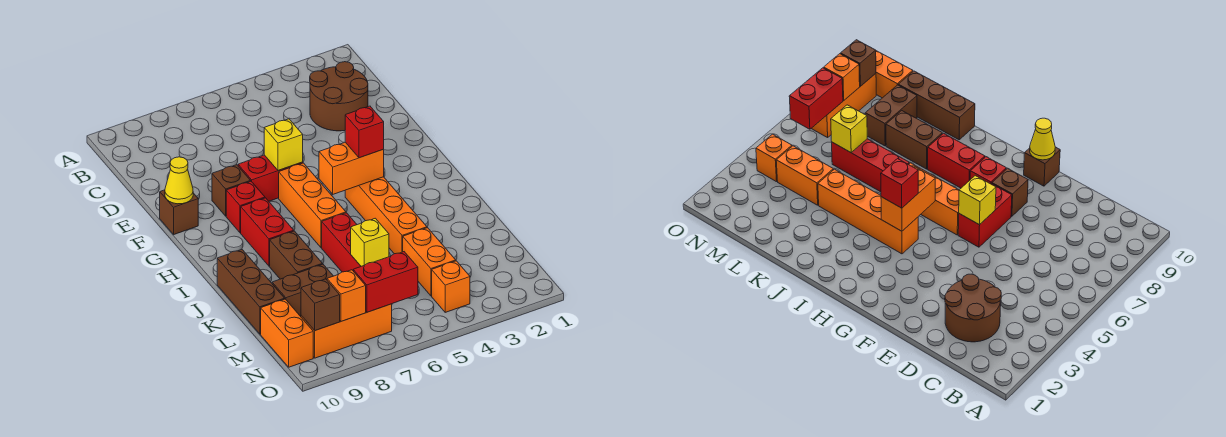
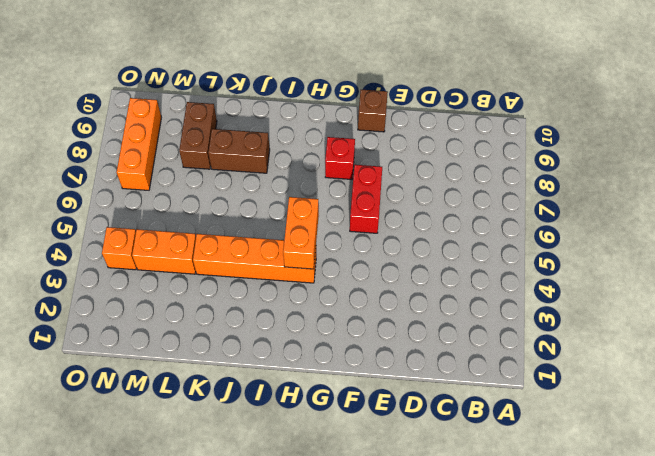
none -> brown 2x2 round brick [310,62,368,131]
none -> brown 1x1 brick [212,165,250,216]
none -> orange 1x3 brick [279,163,346,248]

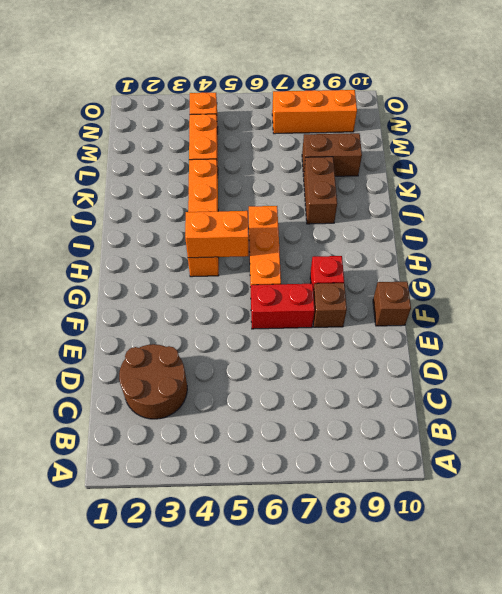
none -> red 1x2 brick [241,198,294,266]
none -> red 1x3 brick [322,213,361,272]
none -> brown 1x3 brick [217,250,285,334]

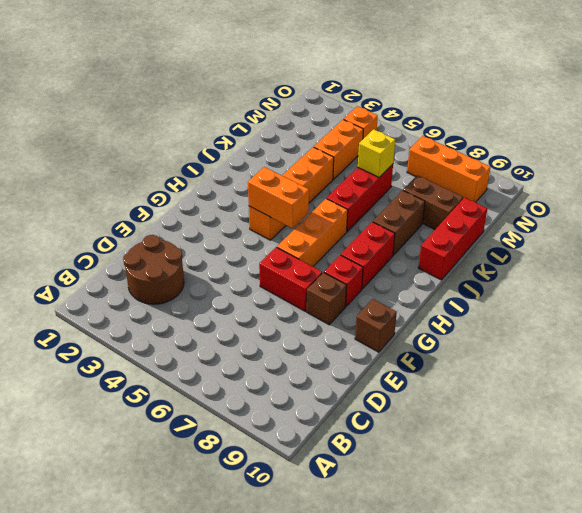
red 1x3 brick [418,198,487,280] -> brown 1x3 brick [217,250,285,334]
none -> orange 1x2 brick [261,299,313,367]
none -> yellow 1x1 brick [264,119,303,170]
none -> yellow 1x1 cone [165,157,193,204]

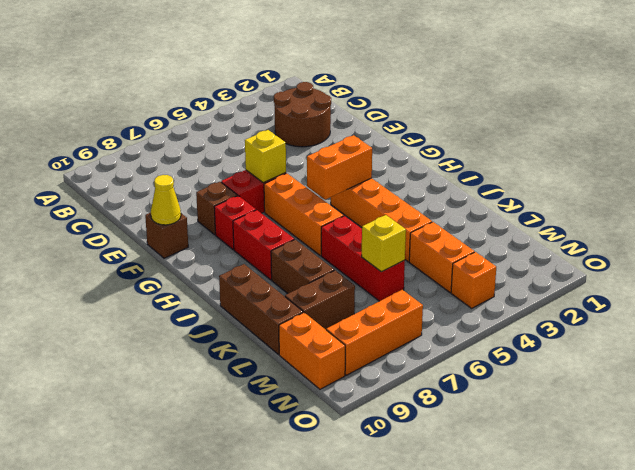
none -> red 1x2 brick [353,252,418,312]
none -> orange 1x1 brick [327,270,366,321]
none -> brown 1x1 brick [301,279,340,331]

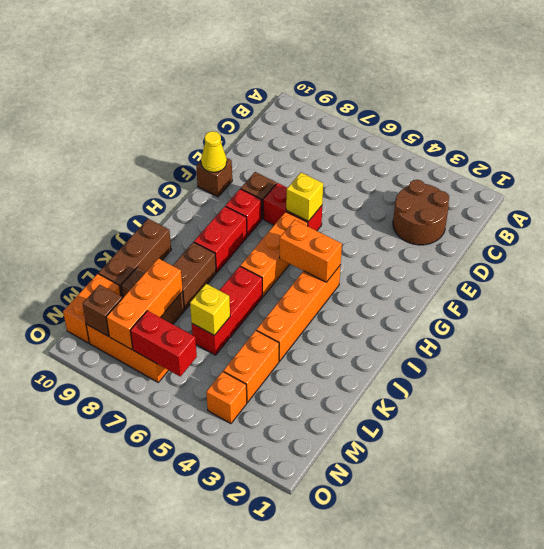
orange 1x3 brick [106,258,183,350] -> orange 1x1 brick [327,270,366,321]
none -> red 1x1 brick [345,106,384,158]

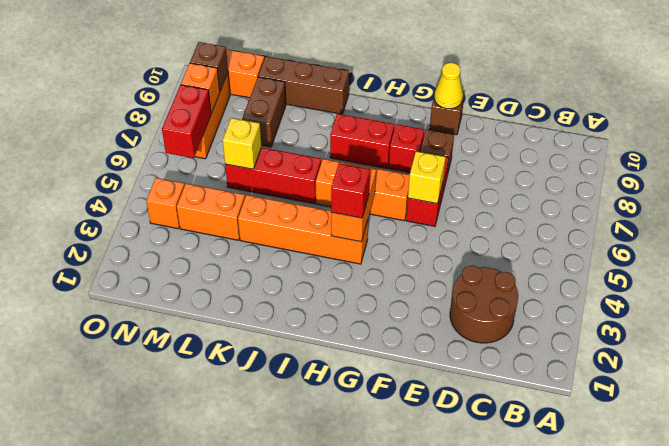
none -> brown 1x2 brick [270,231,323,279]

